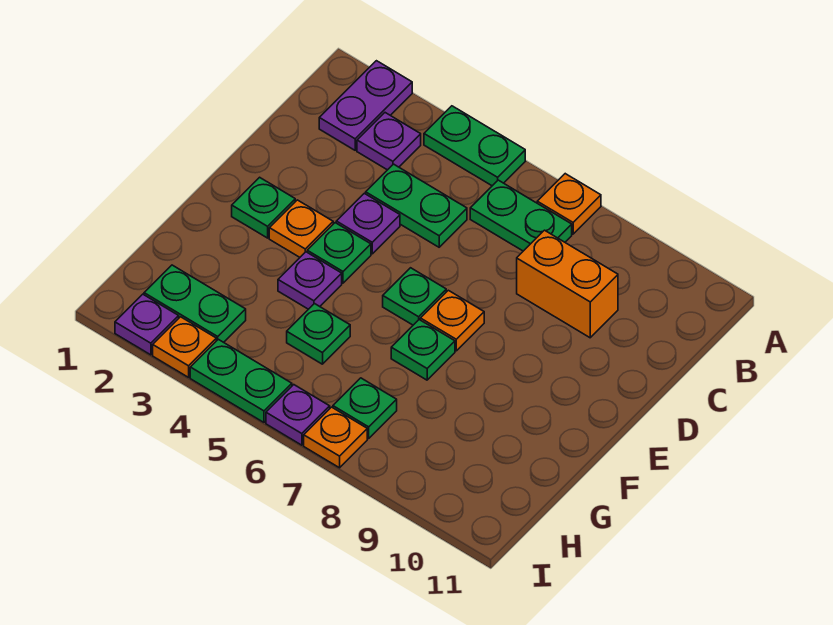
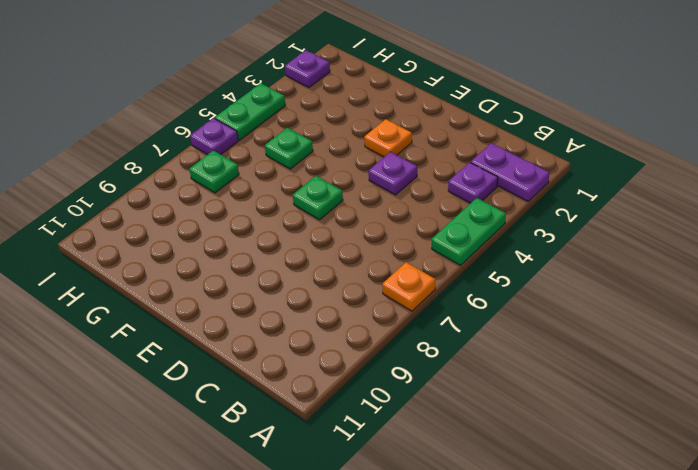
none -> green 1x2 plate [470,180,572,251]
none -> green 1x2 plate [366,164,467,247]
none -> orange 1x2 brick [517,230,618,338]

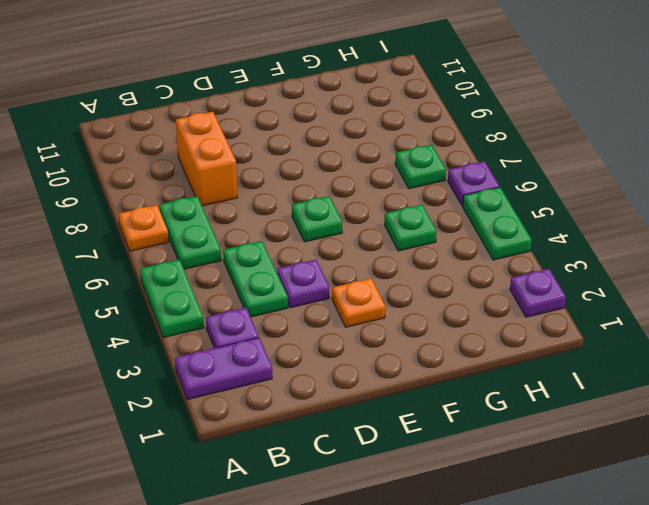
none -> green 1x1 plate [232,177,295,238]
none -> green 1x1 plate [307,223,371,283]
none -> orange 1x1 plate [420,290,484,351]

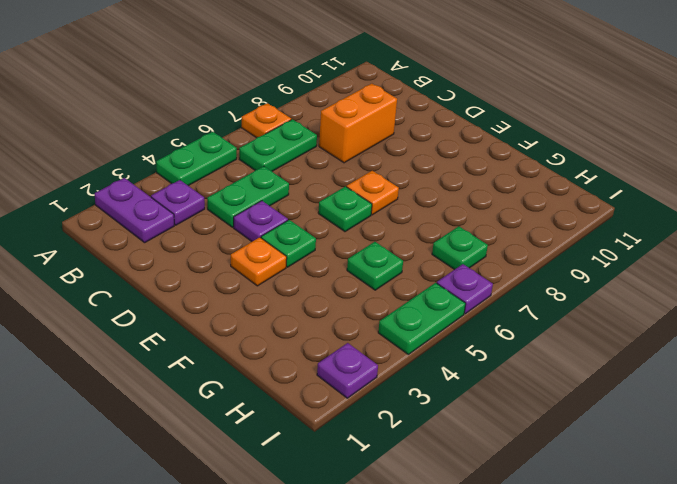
none -> green 1x1 plate [232,177,295,238]
none -> purple 1x1 plate [278,252,342,309]
none -> green 1x1 plate [391,320,455,380]

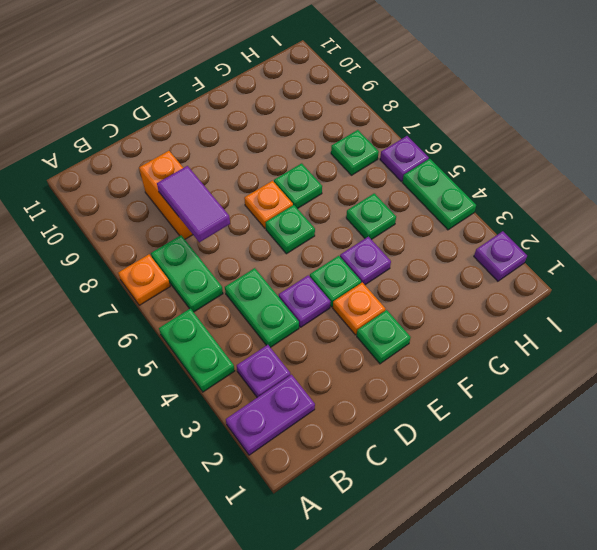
purple 1x2 tile [157,166,230,242] -> none
none -> green 1x2 plate [144,265,246,342]
none -> orange 1x1 plate [153,317,216,377]
none -> orange 1x1 plate [304,407,367,468]

